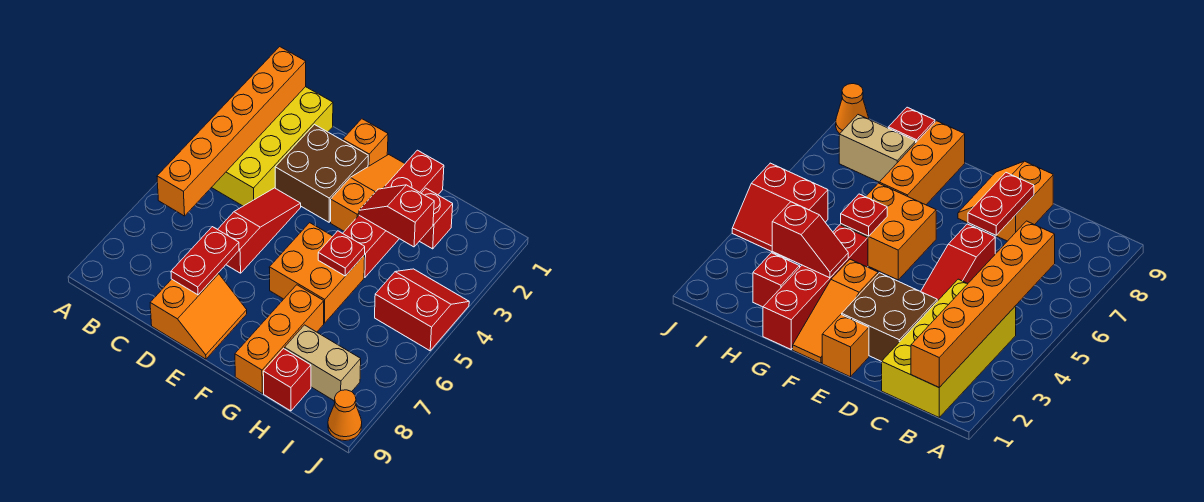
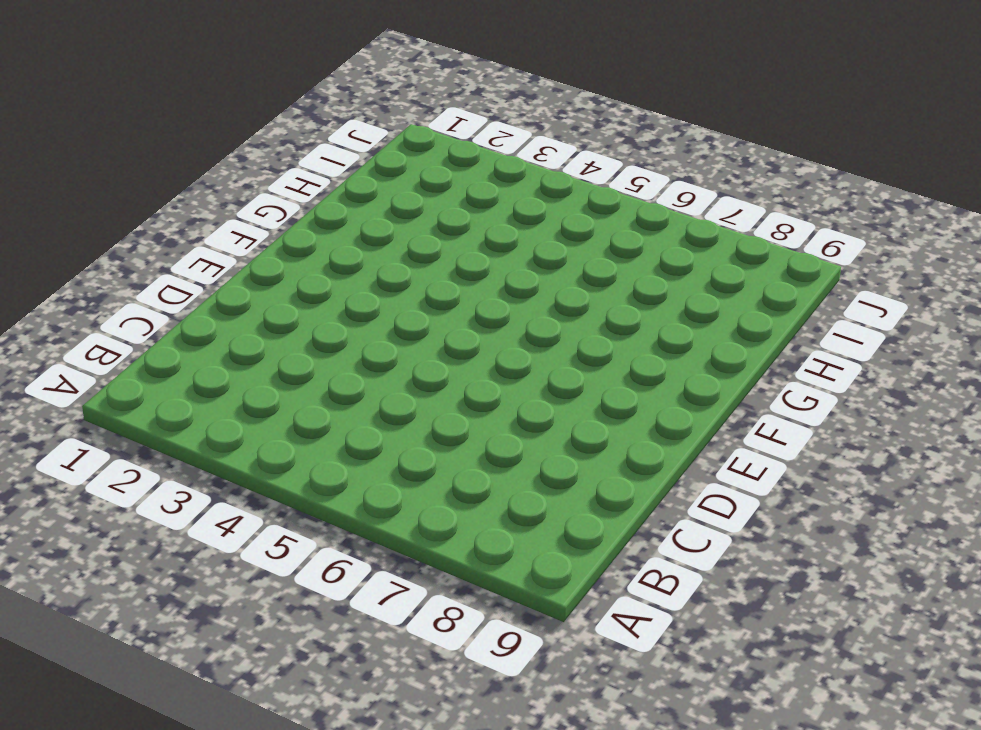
none -> yellow 2x4 brick [211,87,333,206]
none -> brown 2x2 brick [275,125,368,222]
none -> red 1x3 slope [218,188,301,273]

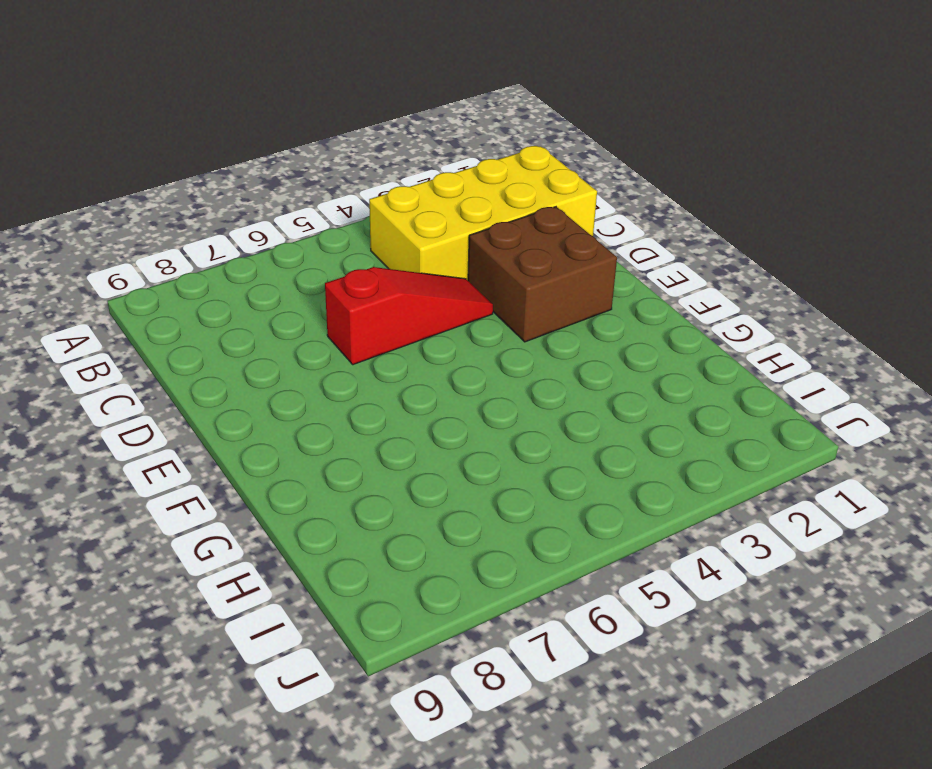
none -> orange 2x2 slope [150,273,247,359]
none -> orange 1x1 brick [343,119,388,167]
none -> orange 1x3 slope [331,155,405,231]

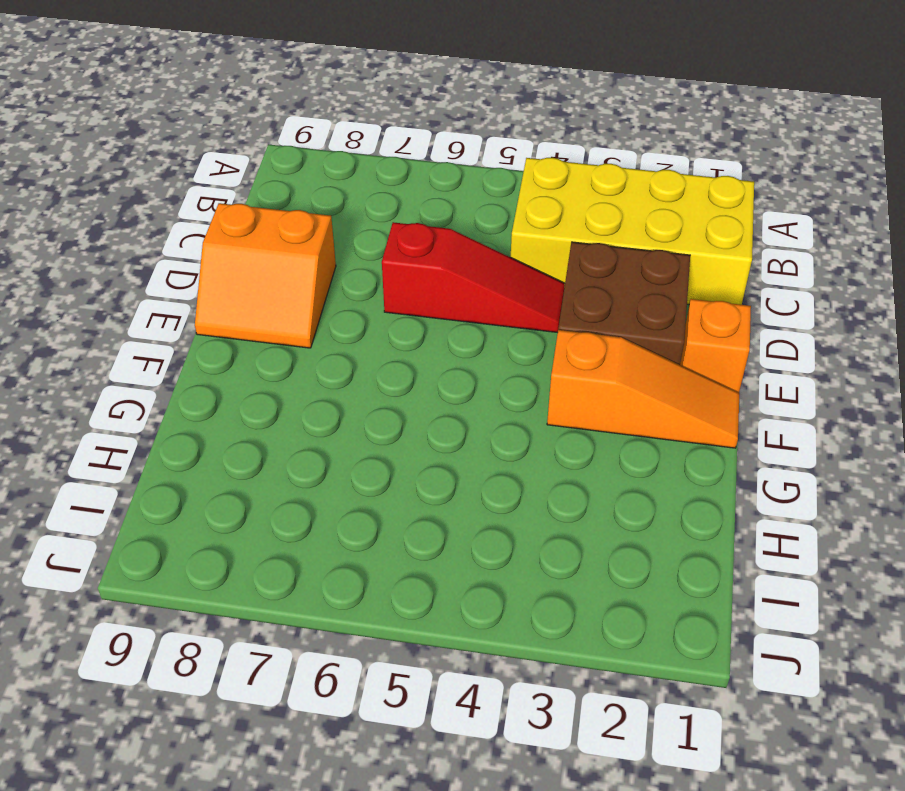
none -> orange 2x2 brick [269,223,365,323]
none -> red 1x4 brick [343,150,444,277]
none -> orange 1x3 brick [235,285,324,393]

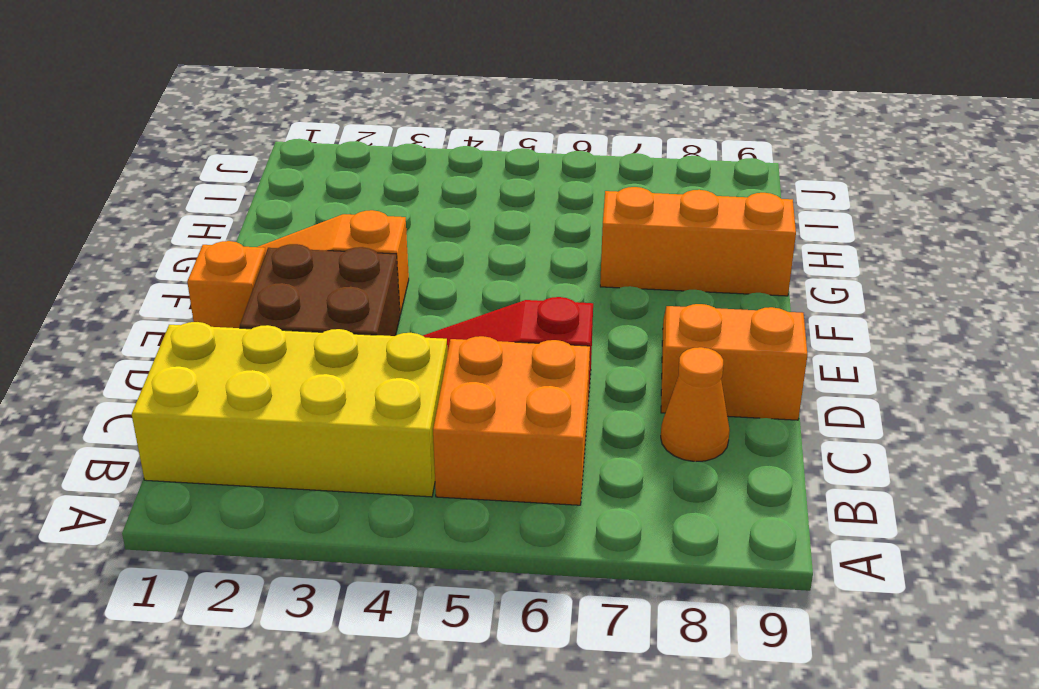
orange 2x2 brick [433,336,590,505] -> orange 2x2 brick moved to [269,223,365,323]
orange 1x1 cone [661,347,730,462] -> orange 1x1 cone moved to [328,390,362,441]
none -> red 1x4 brick [343,150,444,277]
none -> red 1x1 brick [420,188,453,249]
none -> tan 1x2 brick [285,325,361,401]

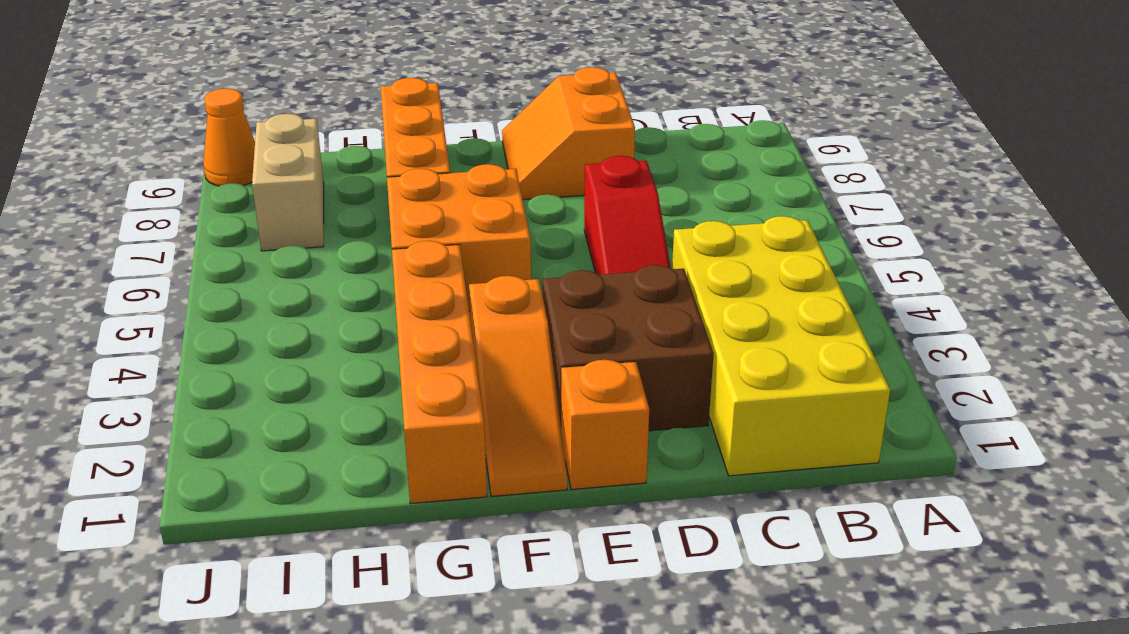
orange 1x4 brick [392,241,487,504] -> red 1x4 brick [343,150,444,277]
tan 1x2 brick [252,114,324,251] -> tan 1x2 brick turned to [285,325,361,401]
none -> red 1x1 brick [420,188,453,249]
none -> red 1x1 brick [263,349,311,411]
none -> red 2x2 slope [375,269,469,351]

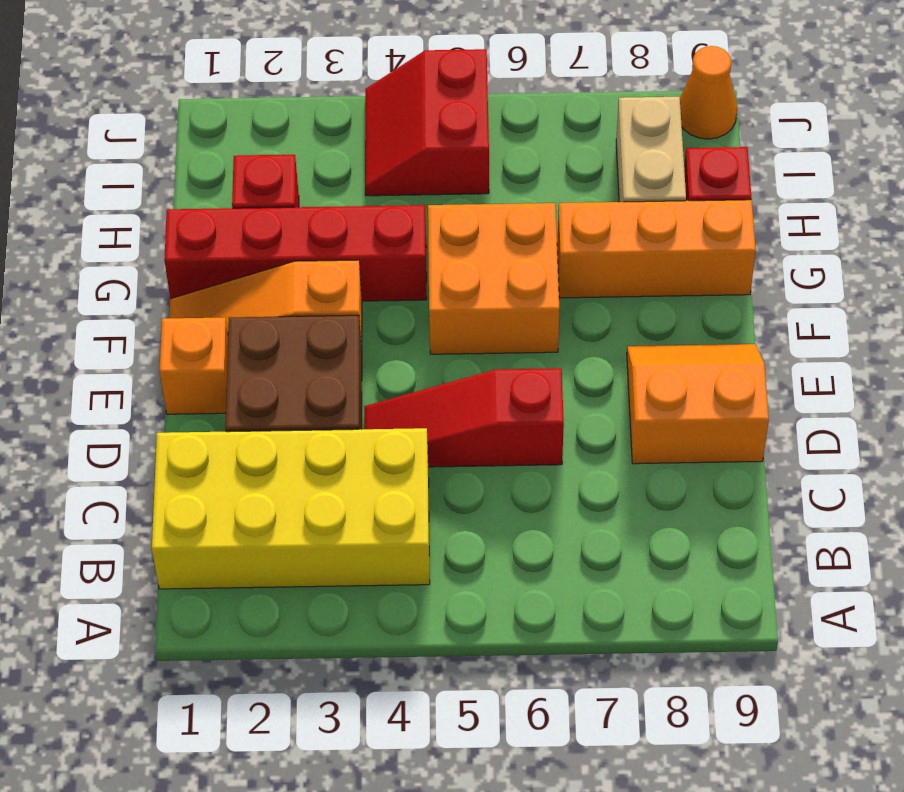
none -> orange 1x6 brick [157,47,306,216]
none -> red 1x2 plate [171,227,239,295]
none -> red 1x2 slope [359,185,434,247]

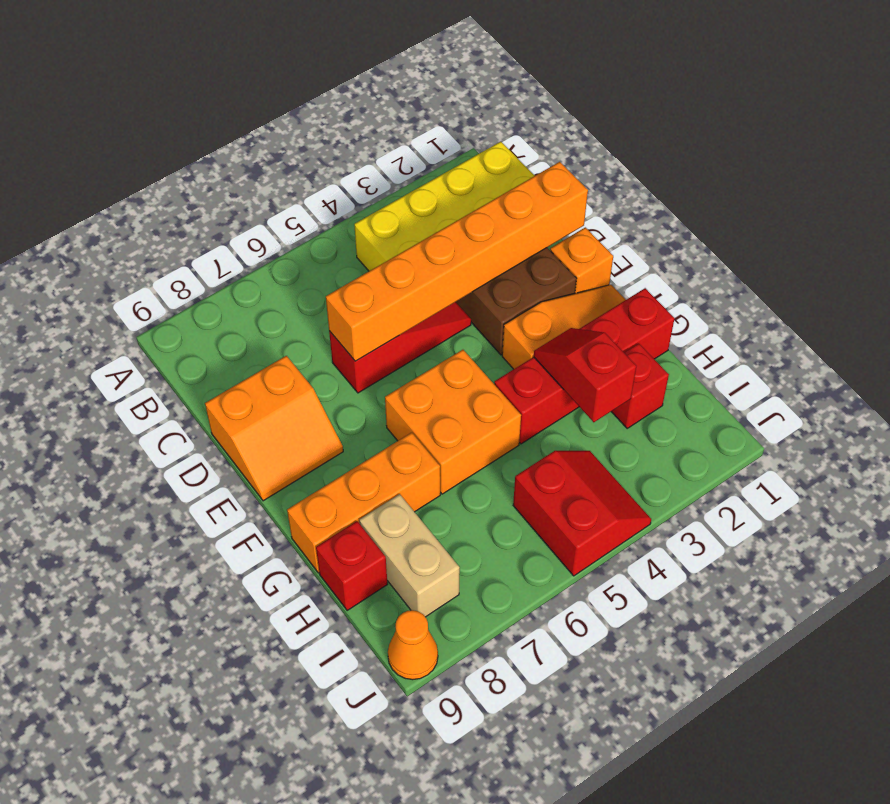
orange 1x6 brick [326,162,588,361] -> orange 1x6 brick moved to [157,47,306,216]
none -> red 1x2 plate [171,227,239,295]
none -> red 1x1 plate [318,231,365,276]

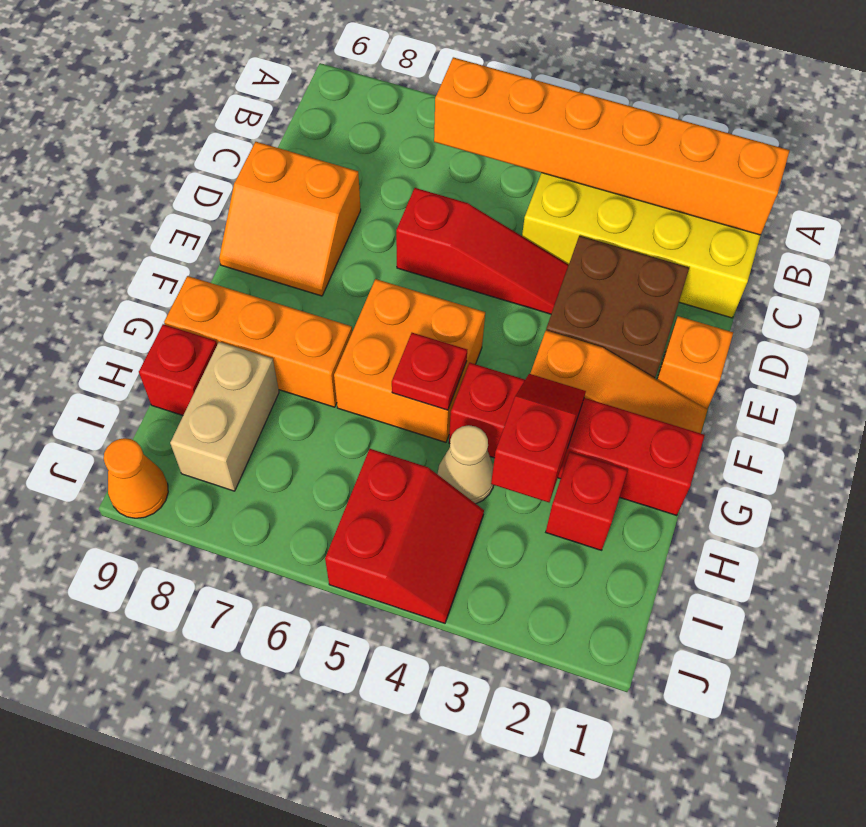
tan 1x1 cone [437,425,494,504] -> none
none -> red 1x2 plate [171,227,239,295]

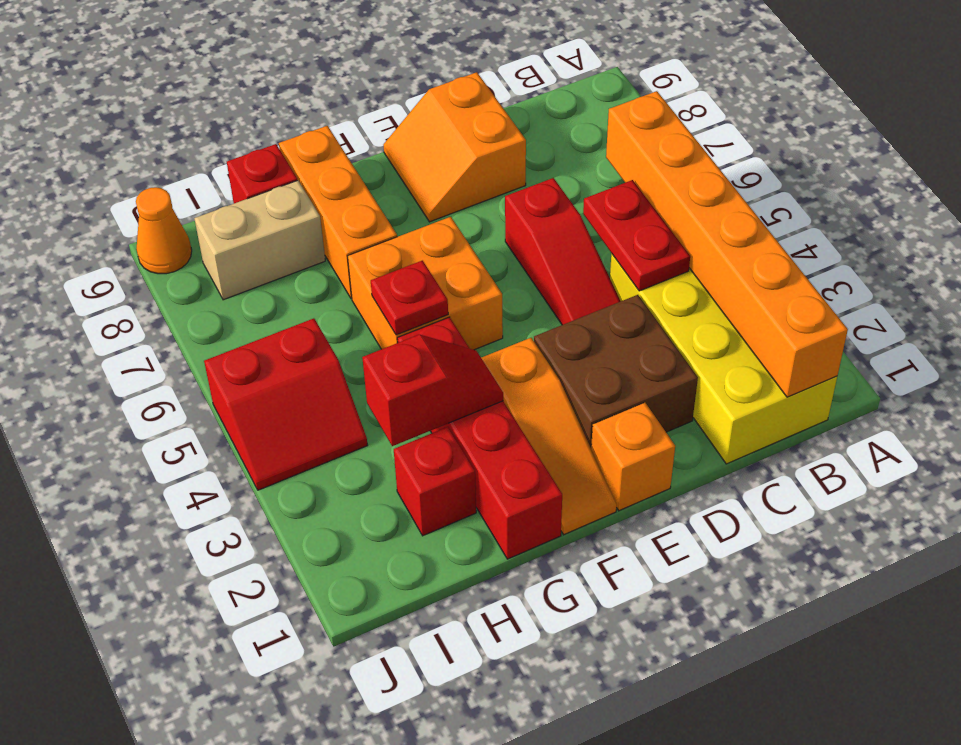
red 1x2 plate [583,180,690,291] -> red 1x2 plate moved to [171,227,239,295]

